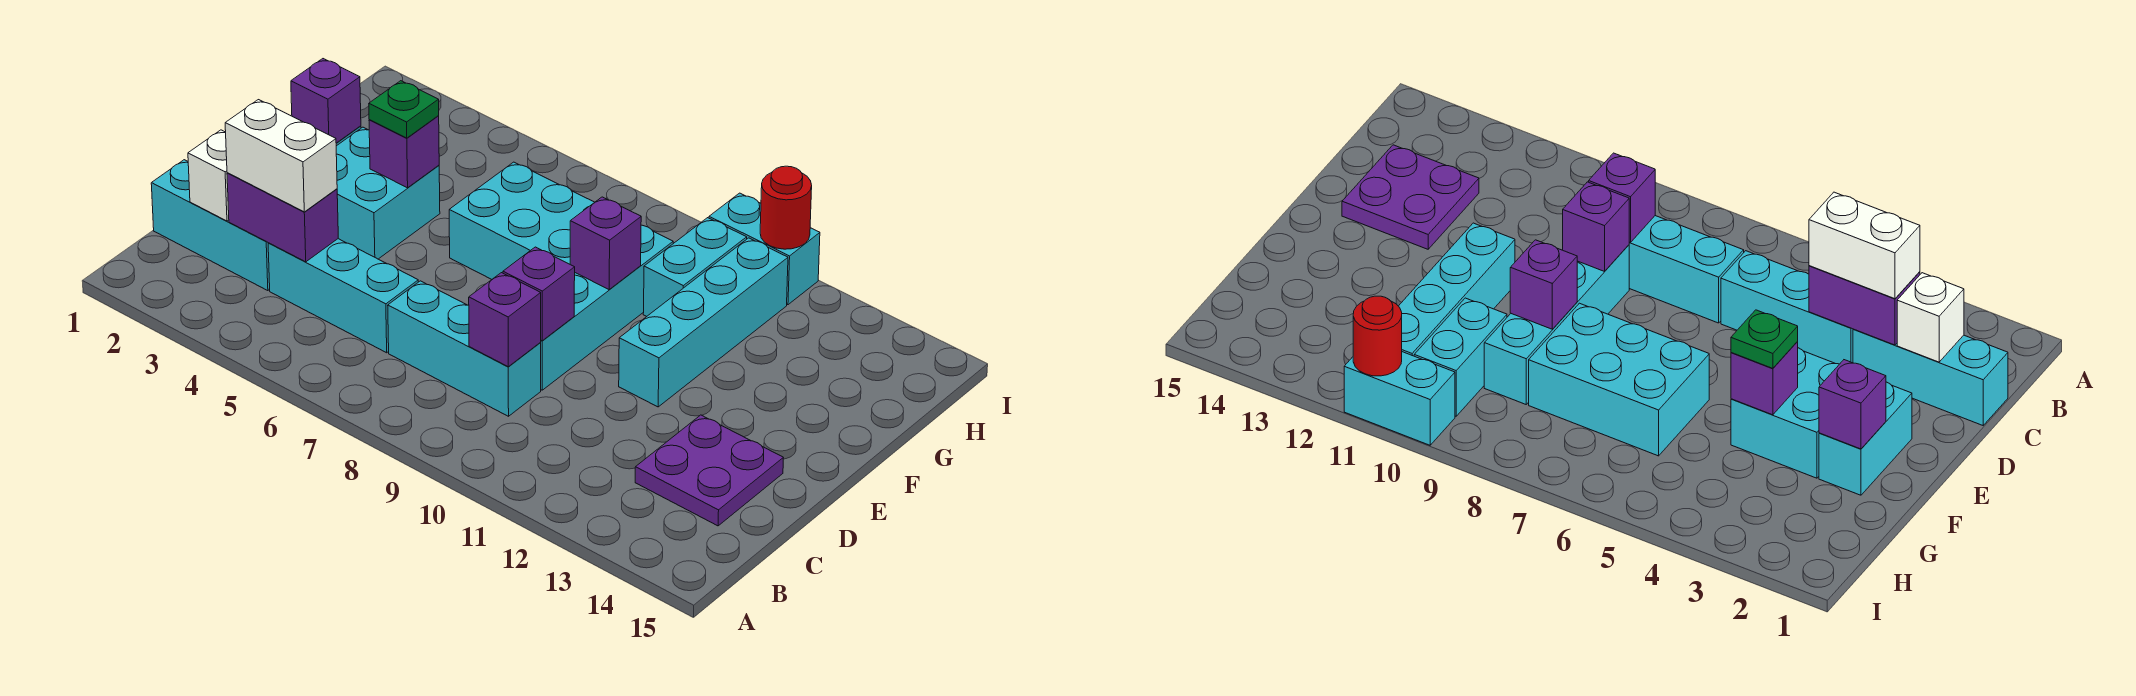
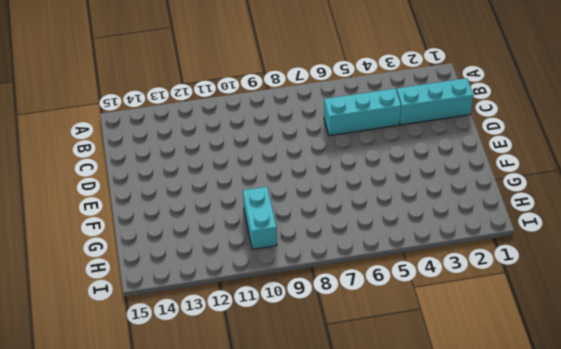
none -> cyan 1x3 brick [388,281,541,416]
none -> purple 2x2 plate [635,415,783,526]
none -> cyan 1x4 brick [540,225,673,390]

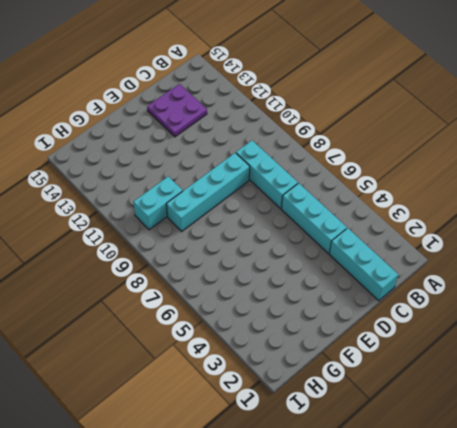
none -> cyan 1x2 brick [1819,382,1912,495]
none -> cyan 2x2 brick [336,127,440,259]
none -> cyan 1x4 brick [619,238,788,407]

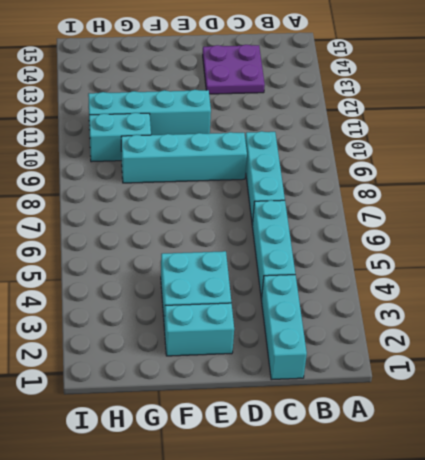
none -> cyan 2x3 brick [449,162,595,279]
none -> cyan 1x2 brick [709,193,820,305]
none -> white 1x1 brick [188,130,229,221]

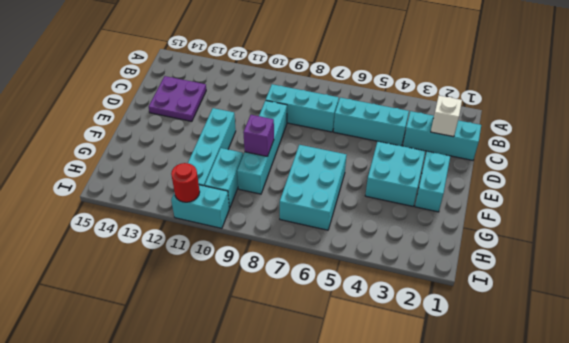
cyan 2x3 brick [280,145,346,230] -> cyan 2x3 brick turned to [449,162,595,279]
none -> purple 1x2 brick [227,173,338,262]
none -> purple 1x1 brick [469,273,541,367]
none -> purple 1x1 brick [503,247,575,341]

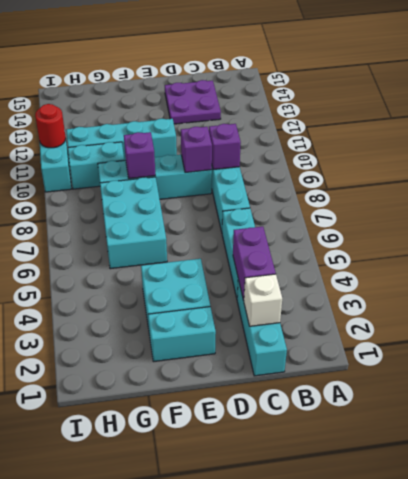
none -> purple 1x1 brick [291,59,361,143]
none -> purple 1x1 brick [369,116,439,188]
none -> white 1x2 brick [225,100,337,212]

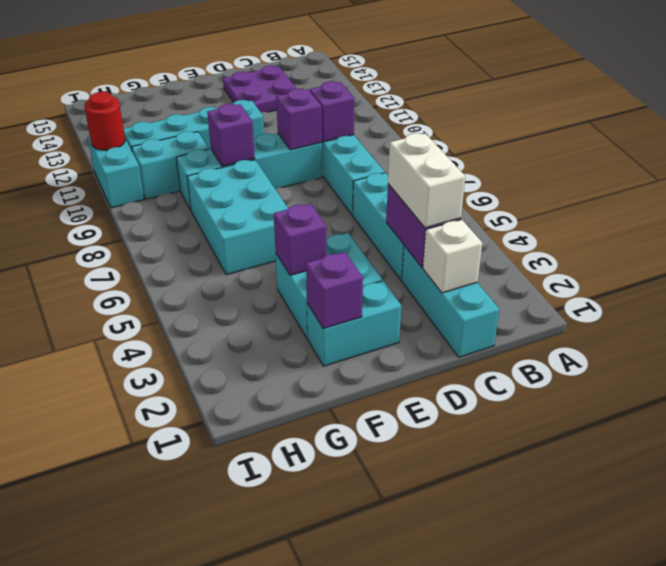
none -> green 1x1 plate [369,81,439,138]

